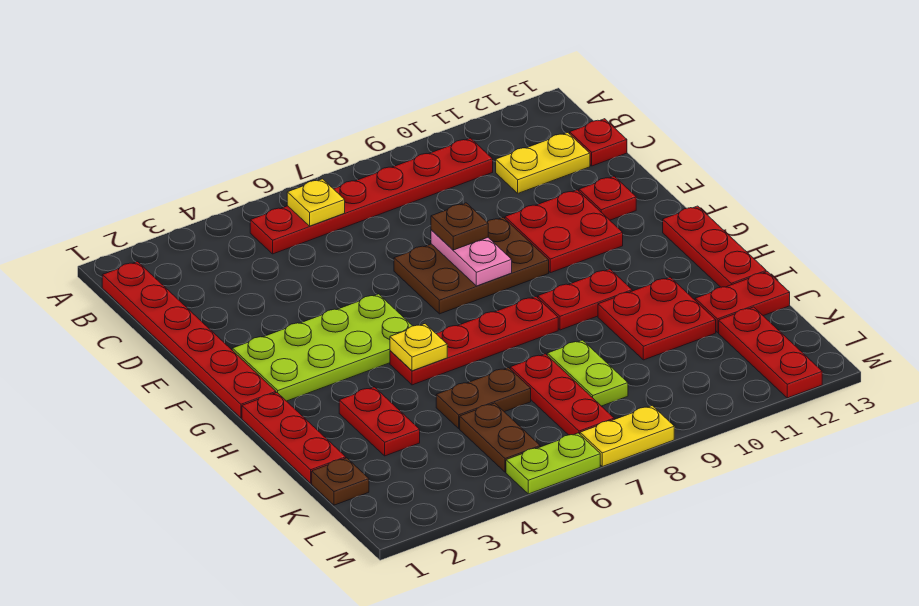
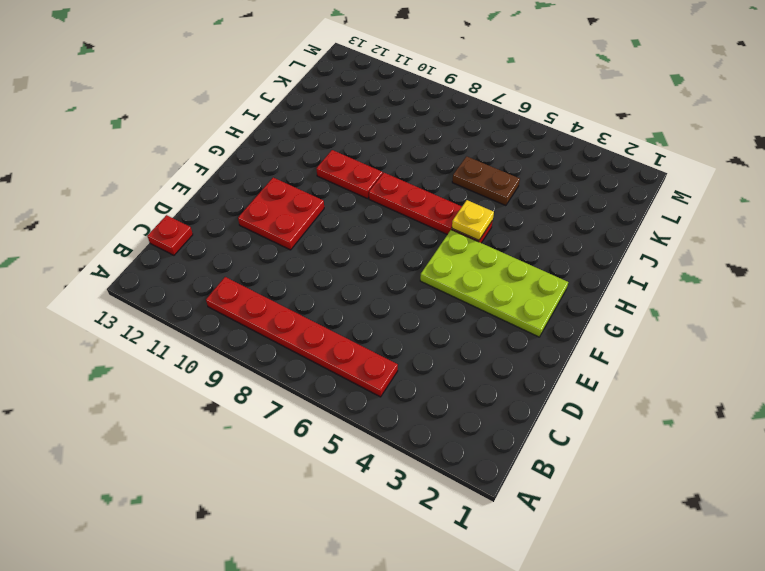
none -> red 1x6 plate [102,262,276,418]
none -> yellow 1x2 plate [496,133,590,193]
none -> brown 2x3 plate [394,217,549,314]

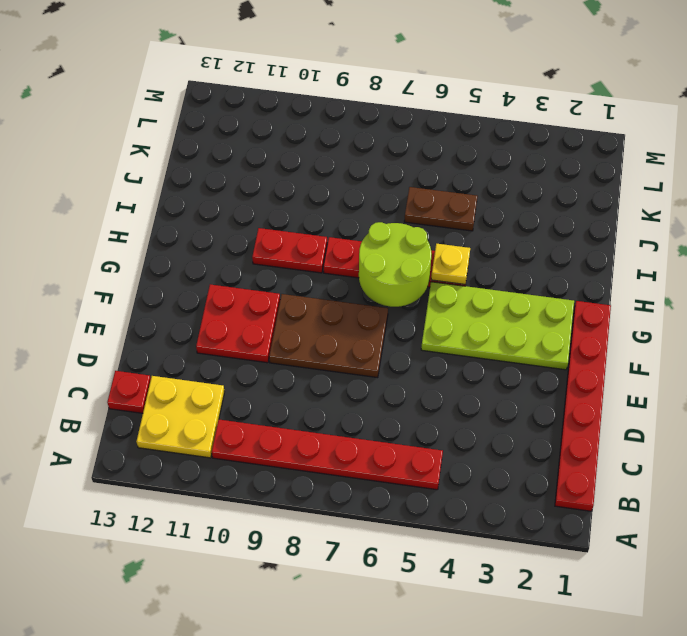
yellow 2x2 plate [136,376,224,458] -> yellow 1x2 plate [496,133,590,193]
lime 2x2 round brick [359,222,432,307] -> none
none -> red 1x1 plate [579,176,636,220]
none -> red 1x3 plate [663,206,766,287]
none -> red 1x3 plate [242,393,346,483]

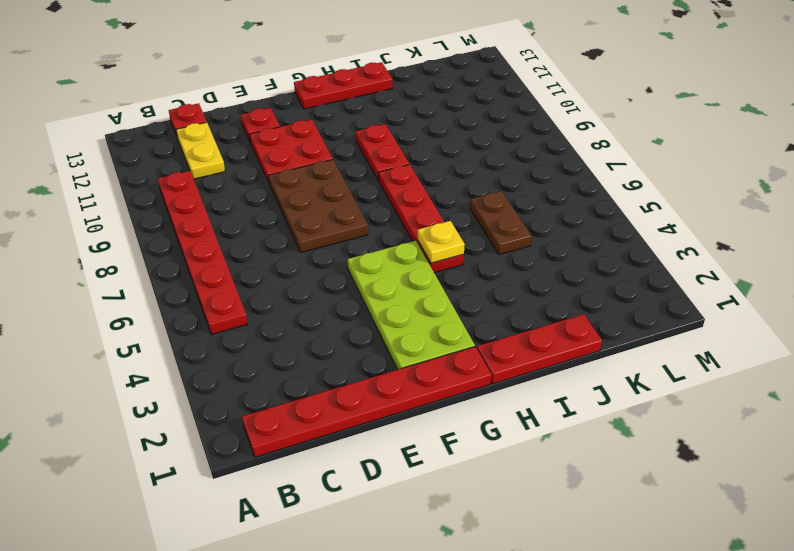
none -> red 1x2 plate [339,387,420,456]
none -> red 2x2 plate [598,277,716,360]
none -> red 1x3 plate [510,354,614,435]

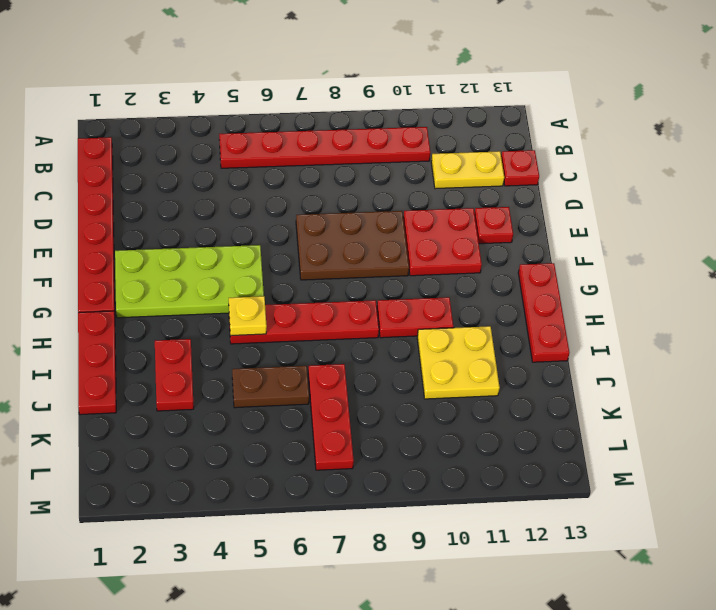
yellow 2x2 plate [417,326,500,399] -> red 2x2 plate [598,277,716,360]
none -> lime 1x2 plate [547,340,628,406]
none -> red 1x2 plate [695,272,790,333]
none -> brown 1x1 plate [312,458,369,505]

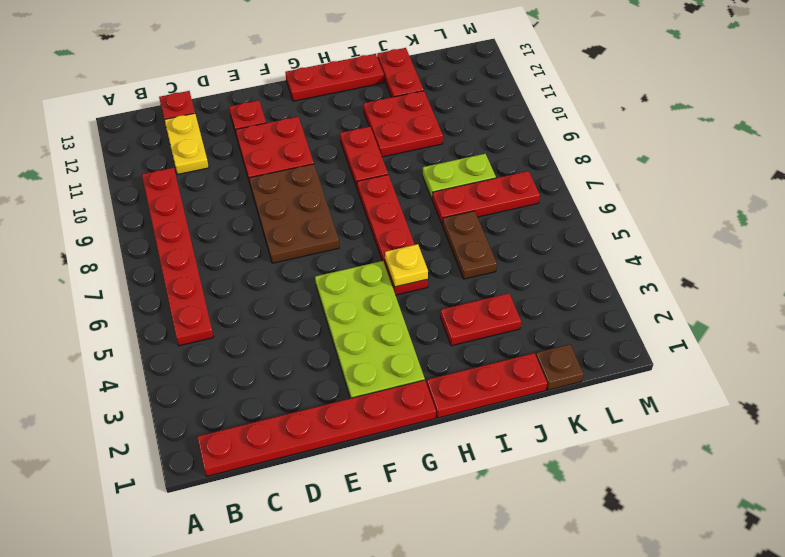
none -> brown 1x2 plate [460,403,540,472]
none -> red 1x3 plate [719,307,822,398]
none -> lime 1x2 plate [506,433,600,494]

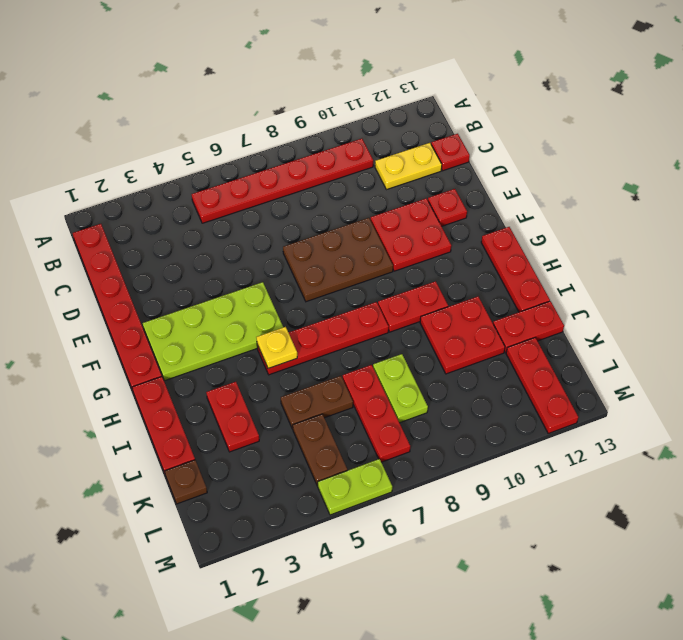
none -> yellow 1x2 plate [580,406,674,467]
none -> yellow 1x1 plate [287,179,345,226]
none -> pink 1x2 plate [431,230,512,286]

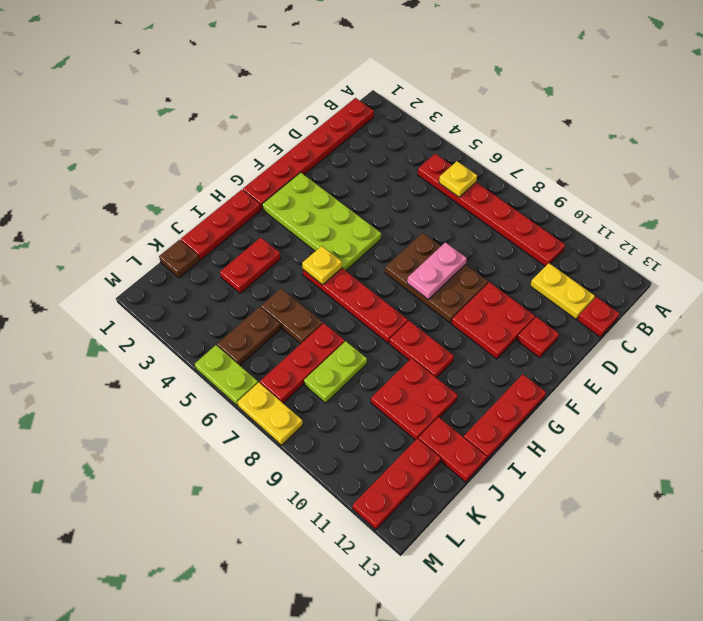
none -> brown 1x1 plate [431,203,488,250]

